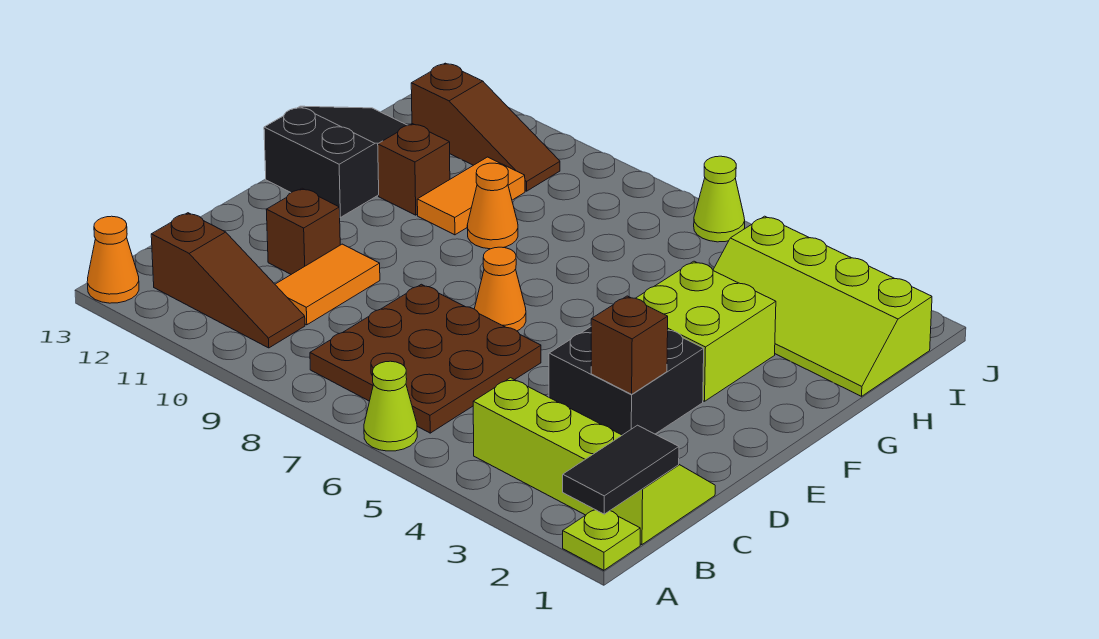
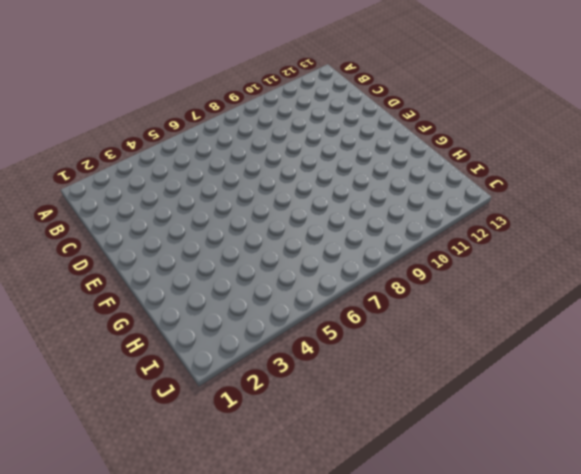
none -> lime 1x1 plate [563,509,640,570]
none -> lime 1x1 cone [364,361,417,451]
none -> orange 1x1 cone [87,216,139,303]

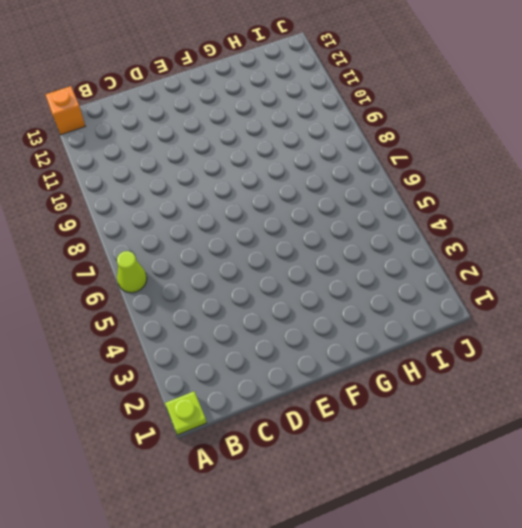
orange 1x1 brick [46,86,85,135] -> orange 1x1 cone [87,216,139,303]
none -> lime 2x4 slope [473,378,715,545]
none -> brown 3x3 plate [310,284,541,433]
none -> brown 1x3 slope [151,213,305,348]

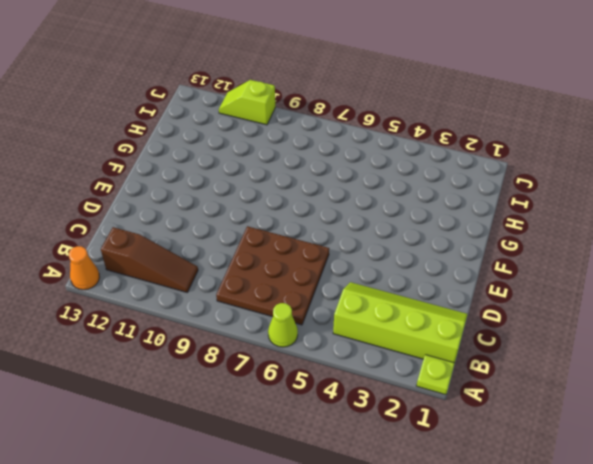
lime 1x2 slope [219,80,275,125] -> none
none -> orange 1x2 tile [275,244,380,325]
none -> black 2x2 brick [549,327,704,435]
none -> brown 1x1 brick [266,188,340,274]

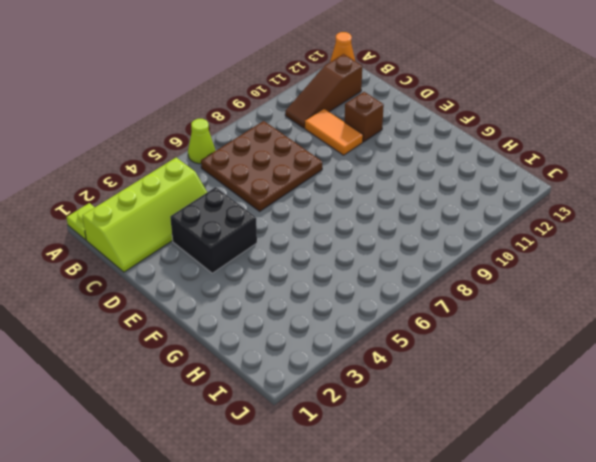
none -> orange 1x1 cone [474,247,526,331]
none -> lime 2x2 brick [636,261,776,401]
none -> black 2x3 slope [264,106,407,217]

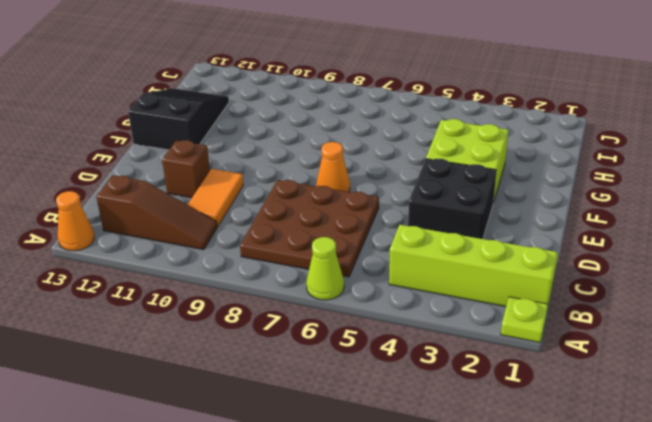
none -> orange 1x1 cone [467,163,518,249]
none -> orange 1x2 tile [417,157,525,235]
none -> brown 1x1 brick [378,124,450,215]

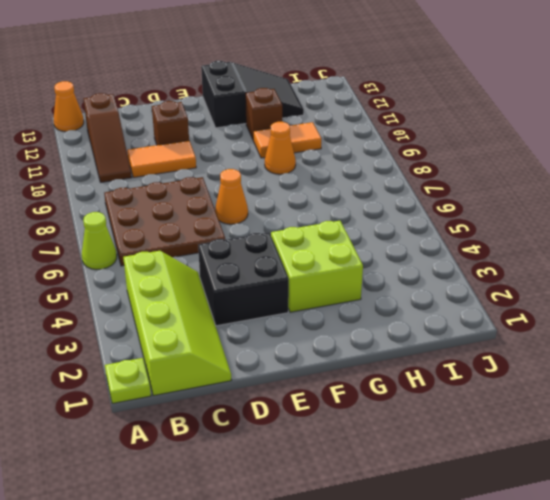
none -> lime 2x4 slope [713,216,932,396]
none -> brown 1x3 slope [411,63,560,191]
none -> lime 1x1 cone [694,156,745,242]

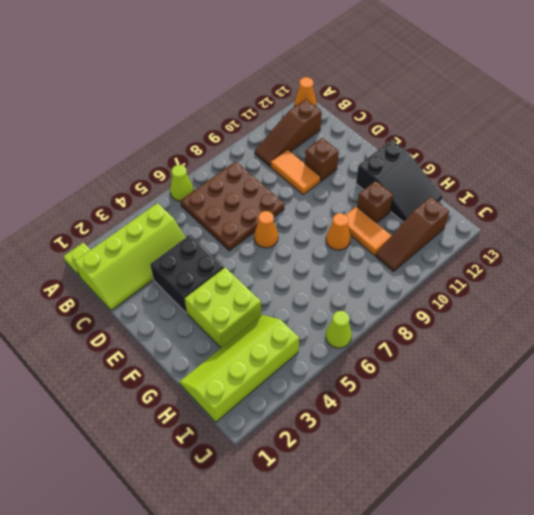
none -> black 1x2 tile [563,425,679,514]
none -> brown 1x1 brick [591,296,668,394]

